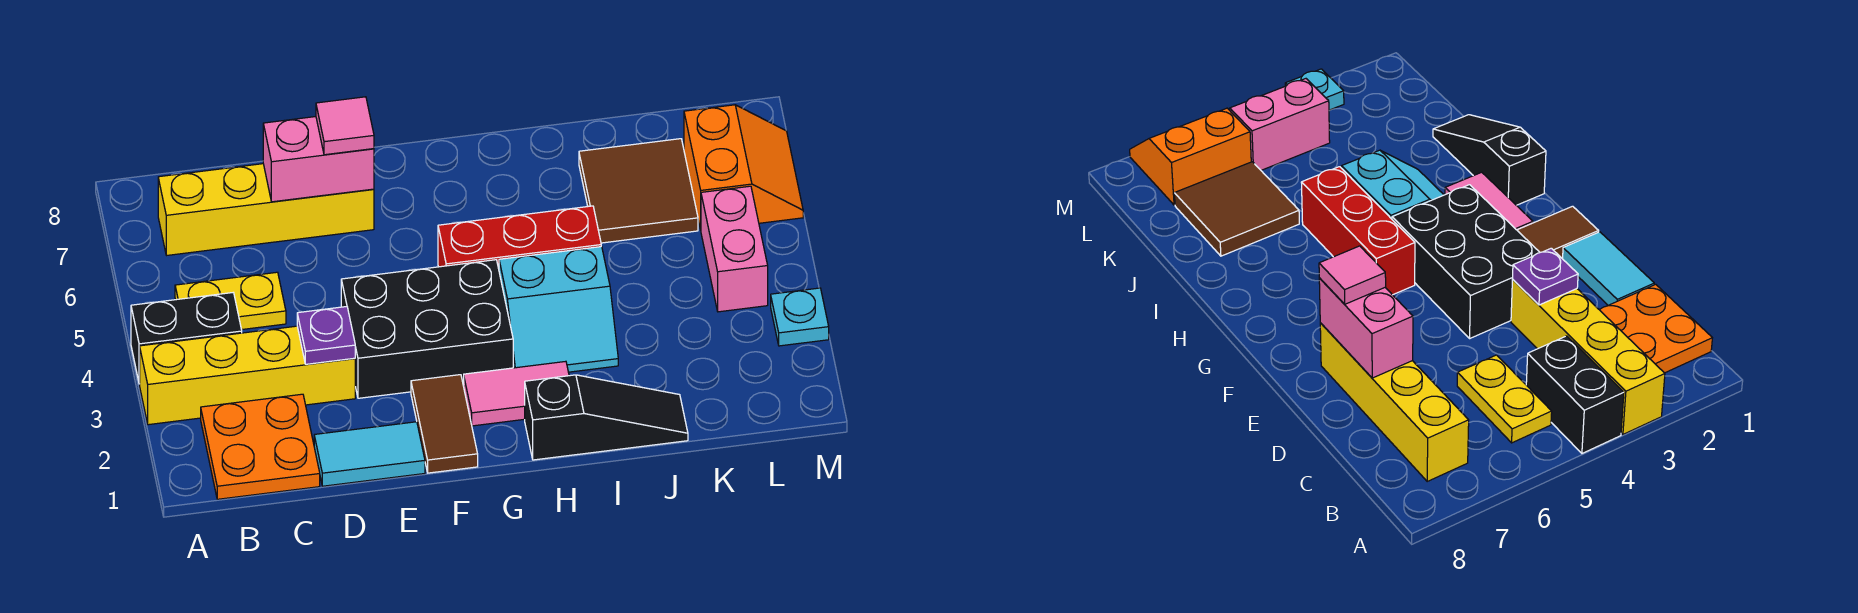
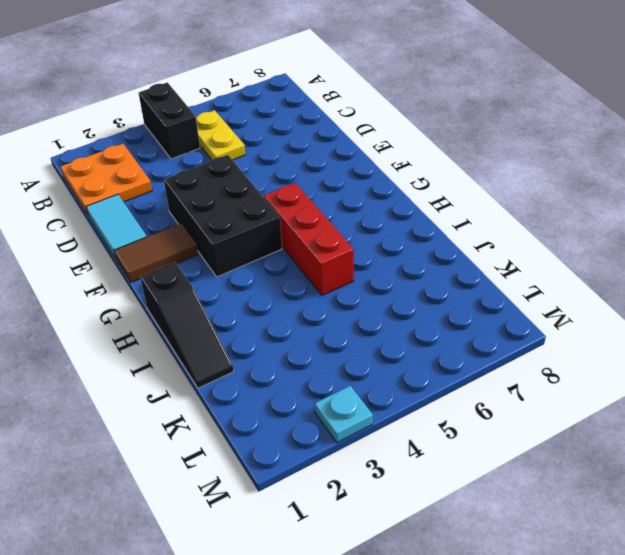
none -> yellow 1x4 brick [140,326,355,425]
none -> yellow 1x4 brick [158,164,374,255]
none -> pink 1x2 tile [463,361,569,426]

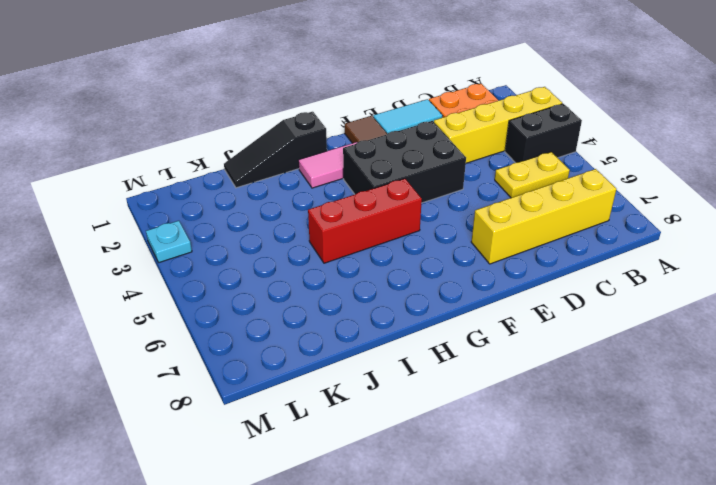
none -> cyan 2x2 slope [499,247,618,372]
none -> brown 2x2 tile [579,139,698,243]
none -> pink 1x2 brick [701,186,768,312]

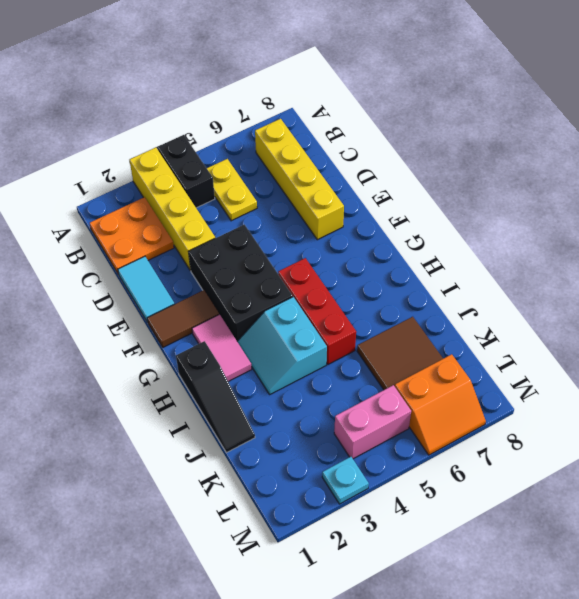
none -> purple 1x1 plate [297,307,355,364]
none -> pink 1x2 brick [263,117,374,202]
none -> pink 1x1 tile [316,97,374,155]

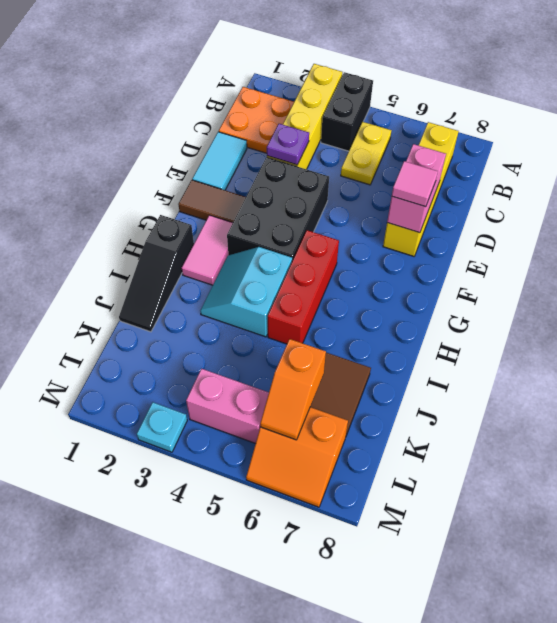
orange 1x2 slope [260,339,326,440] -> none

